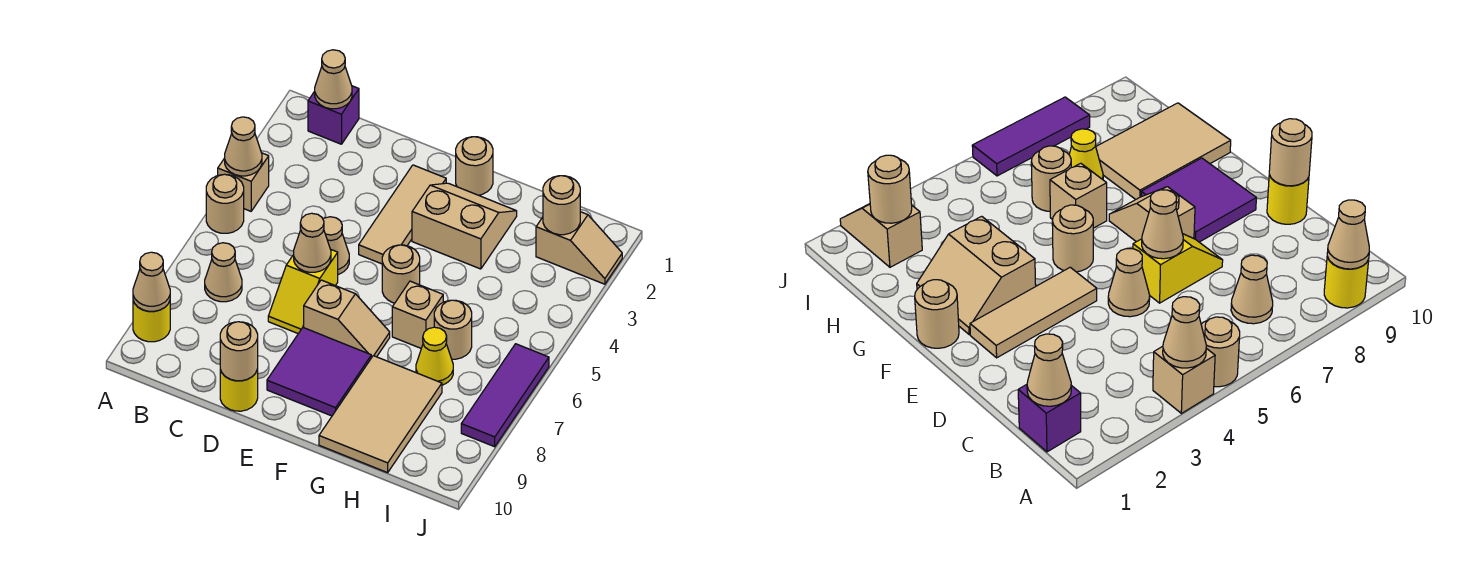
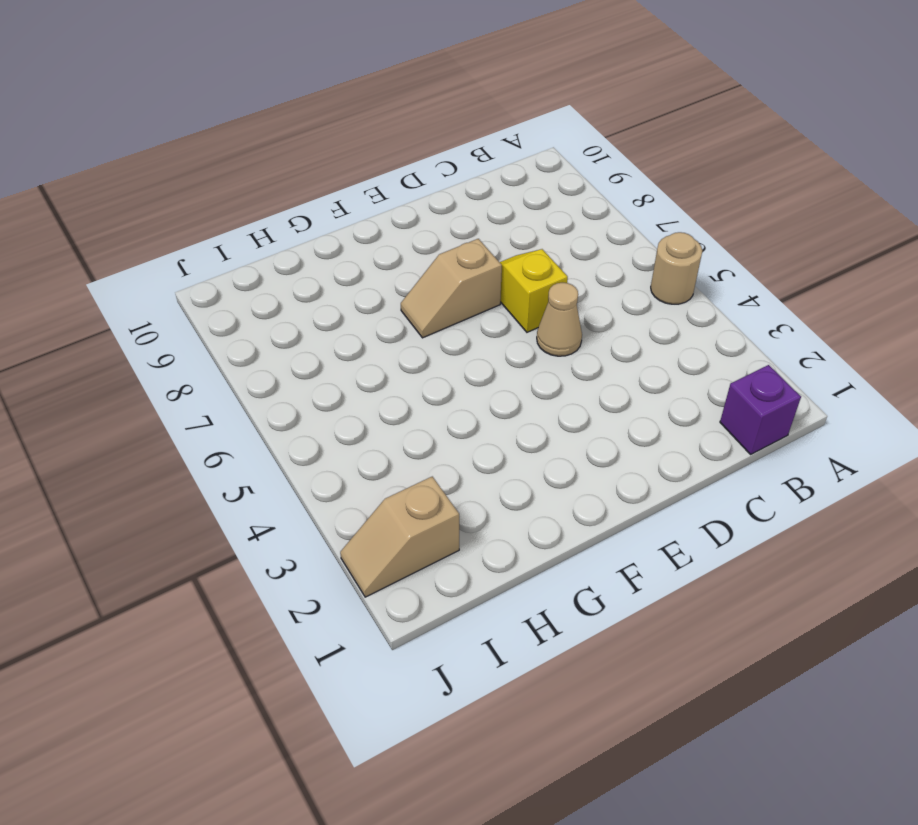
none -> tan 1x1 brick [218,153,269,211]
none -> yellow 1x1 round brick [133,301,170,342]
none -> tan 1x1 cone [205,243,242,302]

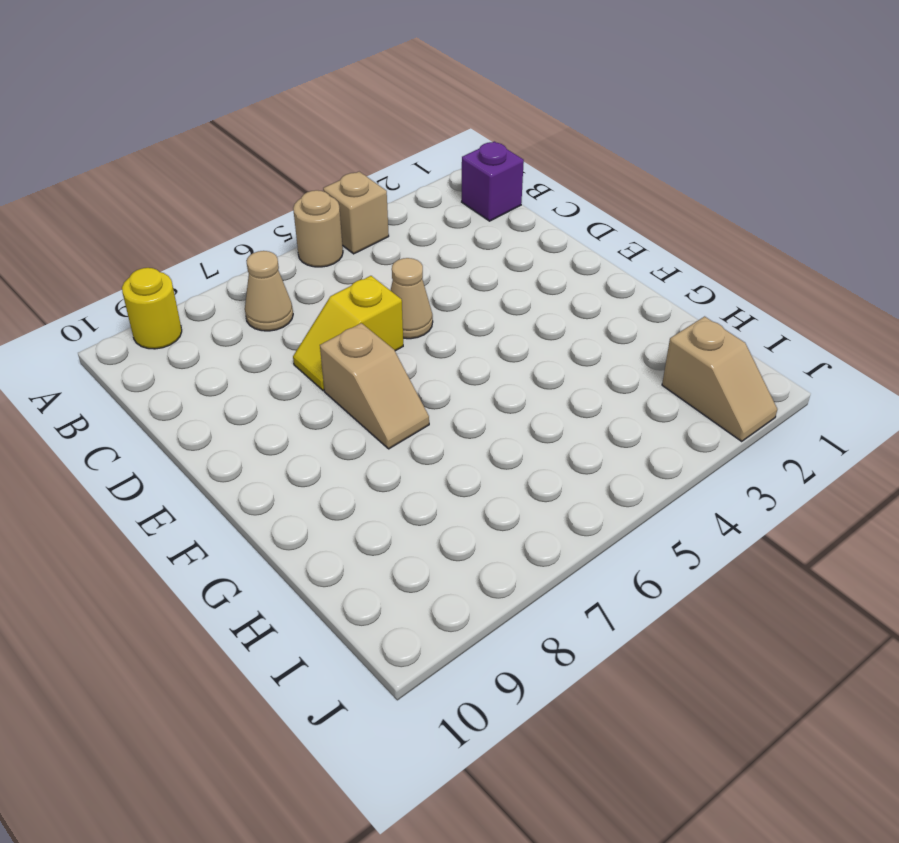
none -> yellow 1x1 round brick [220,369,258,411]
none -> tan 1x3 tile [359,165,446,264]
none -> purple 2x2 tile [267,327,371,416]

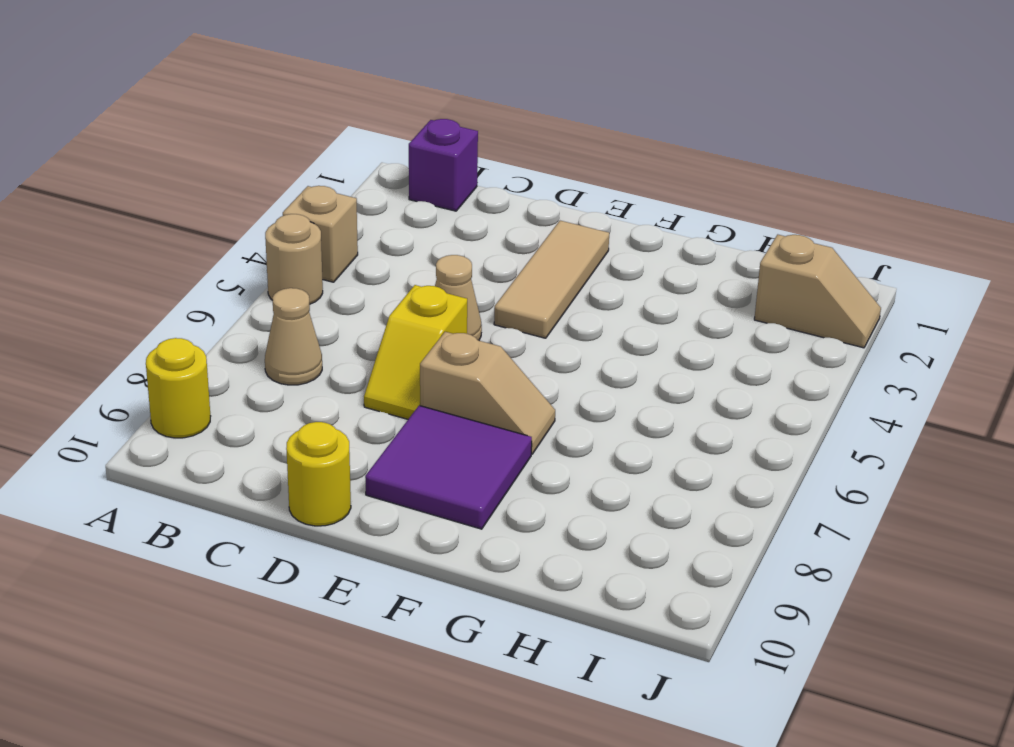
none -> tan 1x1 round brick [456,137,493,195]
none -> tan 2x2 slope [412,183,517,269]
none -> tan 1x1 round brick [382,245,420,303]

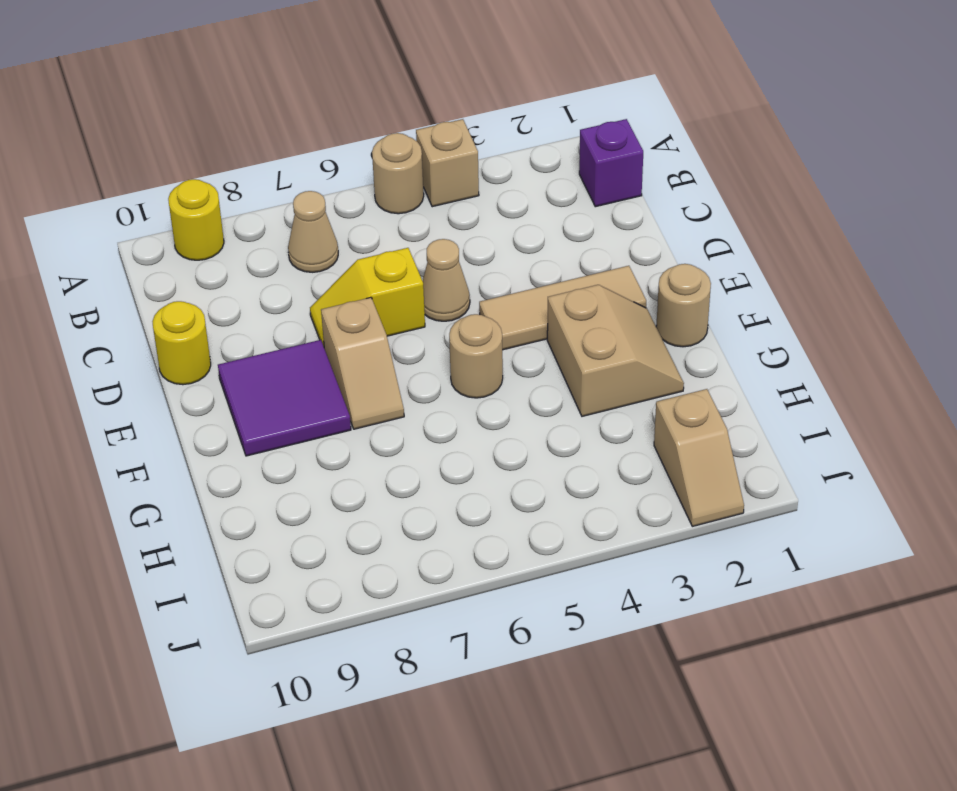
none -> tan 1x1 brick [392,281,443,348]
none -> tan 2x3 tile [319,356,442,473]
none -> tan 1x1 round brick [434,300,472,359]

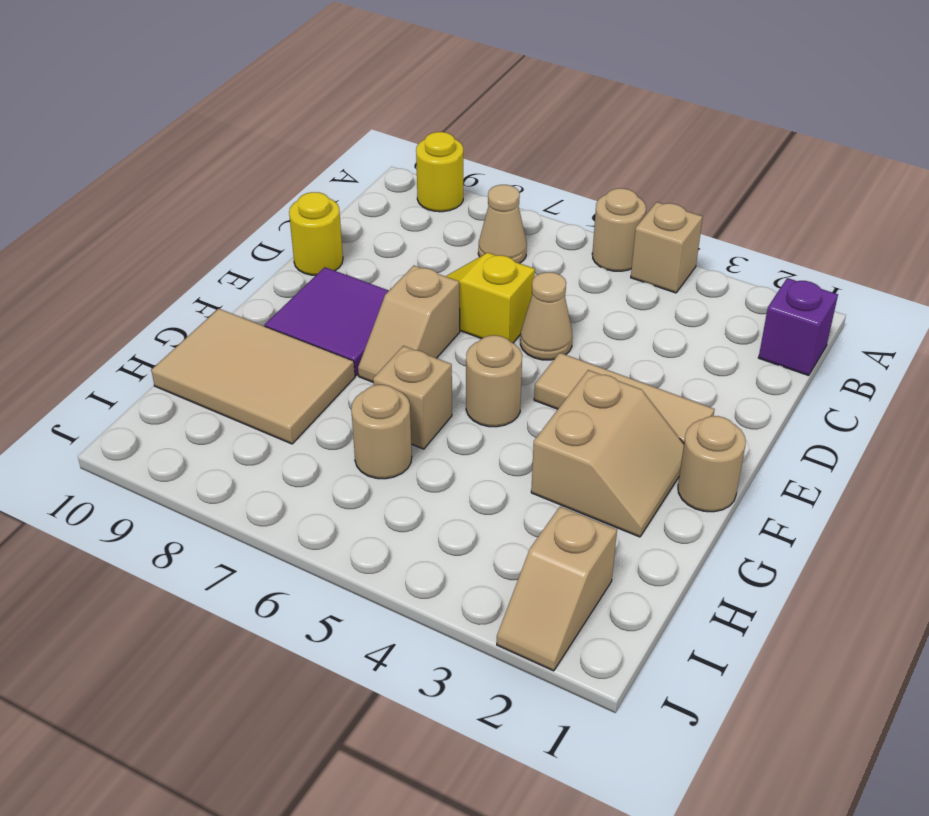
none -> yellow 1x1 cone [416,327,453,385]
none -> purple 1x3 tile [461,344,549,447]
none -> tan 1x1 cone [225,117,262,176]

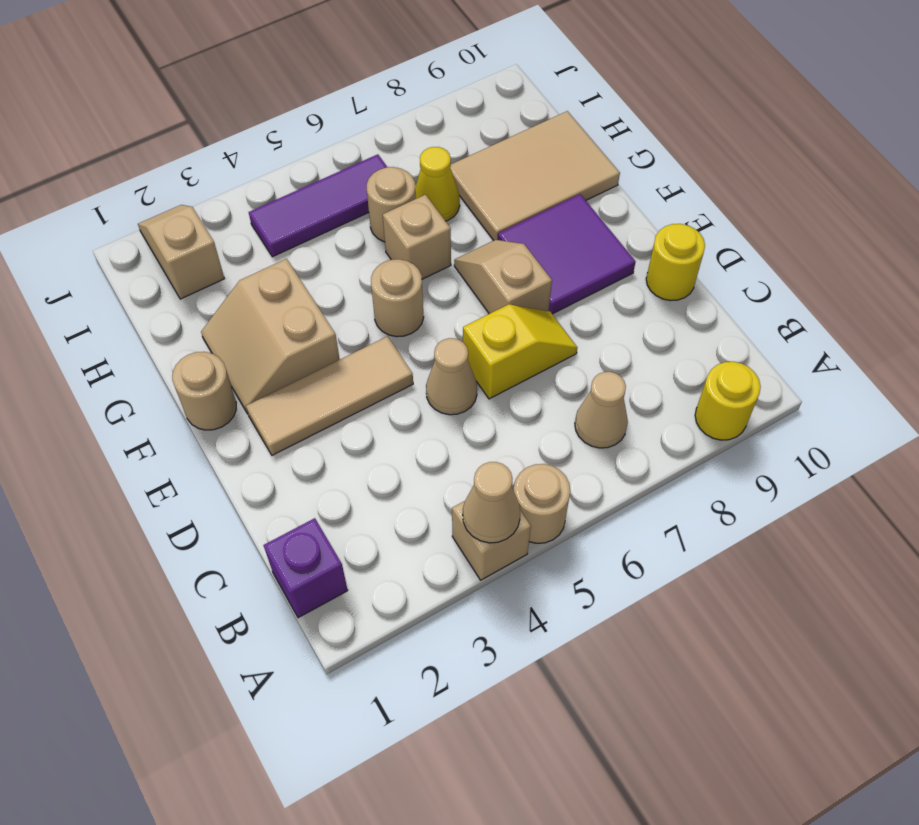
purple 1x3 tile [249,154,387,257] -> purple 1x3 tile moved to [461,344,549,447]
none -> tan 1x1 cone [133,252,170,311]
none -> tan 1x1 cone [315,50,352,109]
none -> tan 1x1 cone [294,213,331,272]

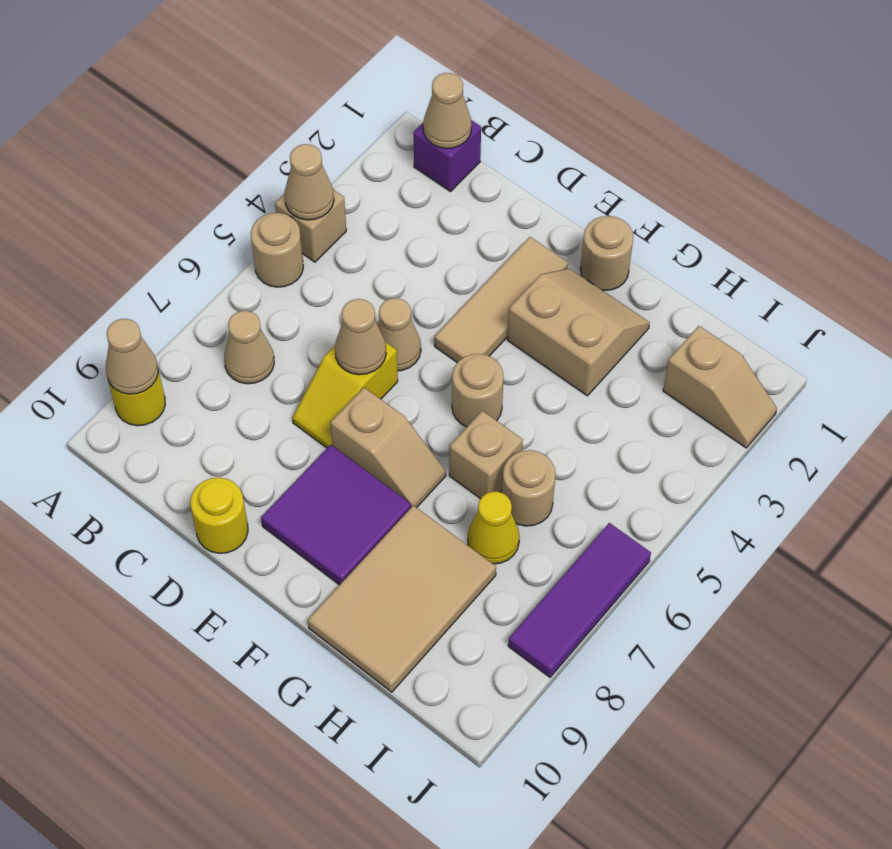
none -> tan 1x1 round brick [220,322,258,381]
none -> tan 1x1 round brick [543,176,580,235]

